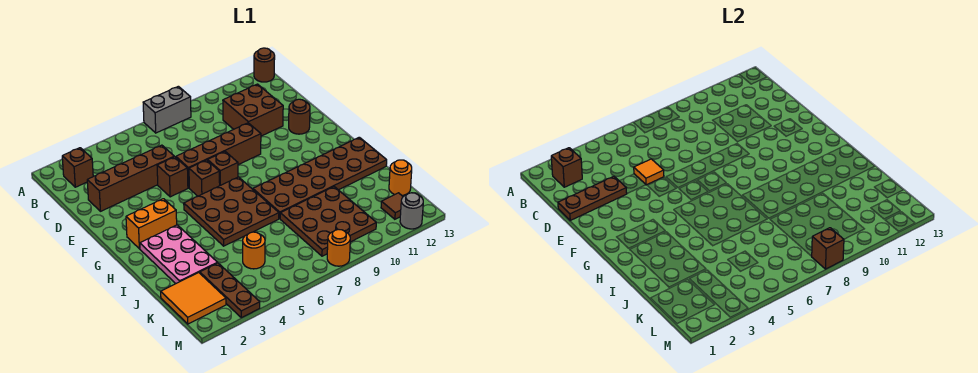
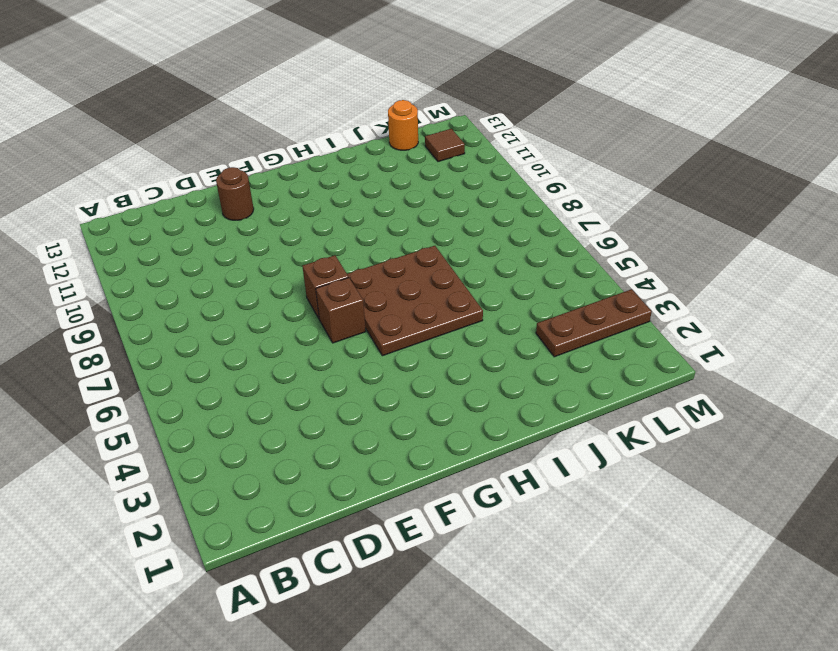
none -> grey 1x2 brick [143,86,191,133]
none -> brown 1x1 round brick [254,48,275,82]
none -> brown 1x1 brick [62,148,93,187]

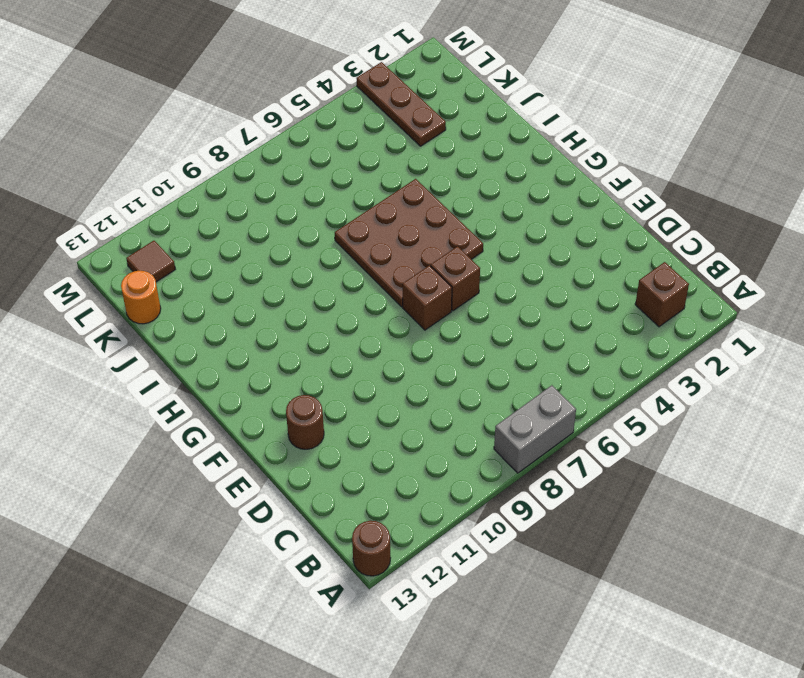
none -> brown 2x2 brick [223,84,283,136]
none -> brown 1x4 brick [87,145,174,211]
none -> brown 1x1 brick [157,157,188,197]

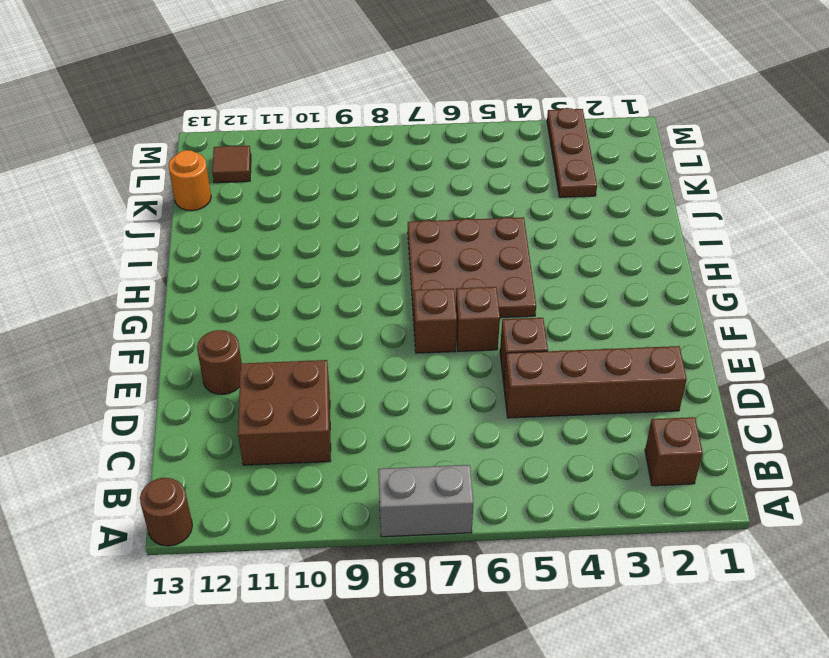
none -> brown 1x4 brick [176,123,261,188]
none -> orange 1x2 brick [126,199,177,249]
none -> pink 2x3 plate [140,225,217,284]

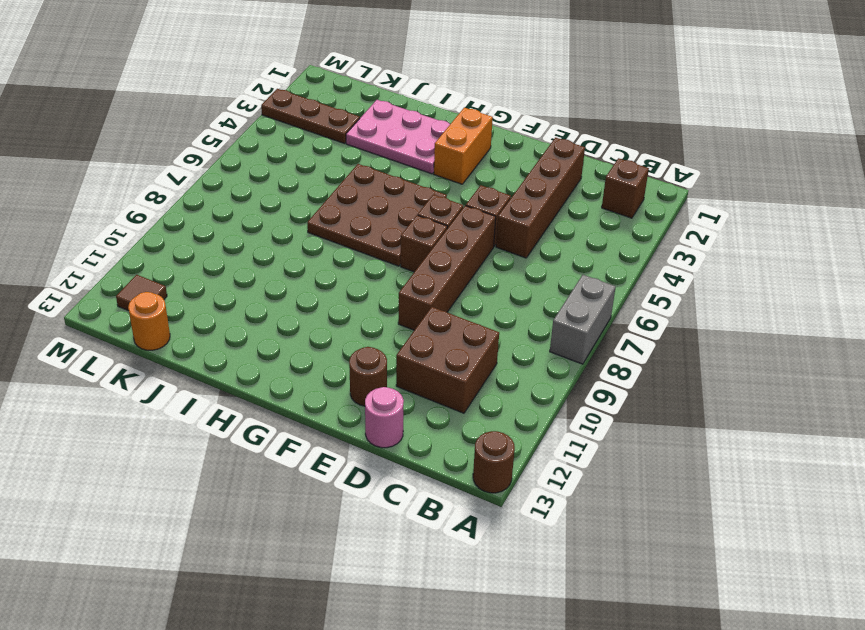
pink 1x1 round brick [365,387,404,448] -> none
none -> brown 2x6 plate [253,137,387,218]
none -> brown 3x3 plate [280,187,376,256]
none -> orange 2x2 tile [161,273,226,324]

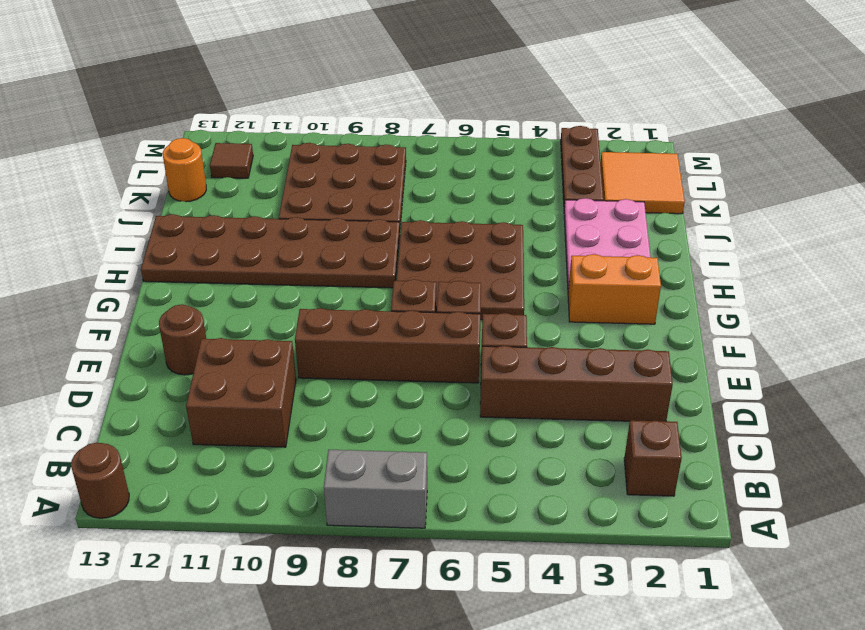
none -> orange 1x1 round brick [243,232,265,269]
none -> orange 1x1 round brick [327,229,350,266]
none -> grey 1x1 round brick [400,193,423,229]

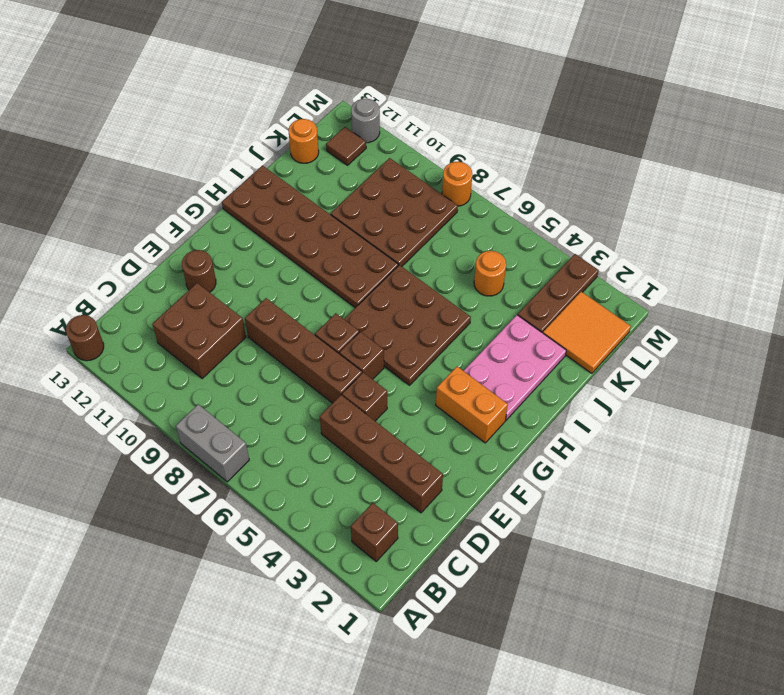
none -> brown 1x1 brick [551,148,582,187]
none -> brown 1x3 plate [558,176,627,220]
none -> orange 1x1 tile [634,159,664,185]

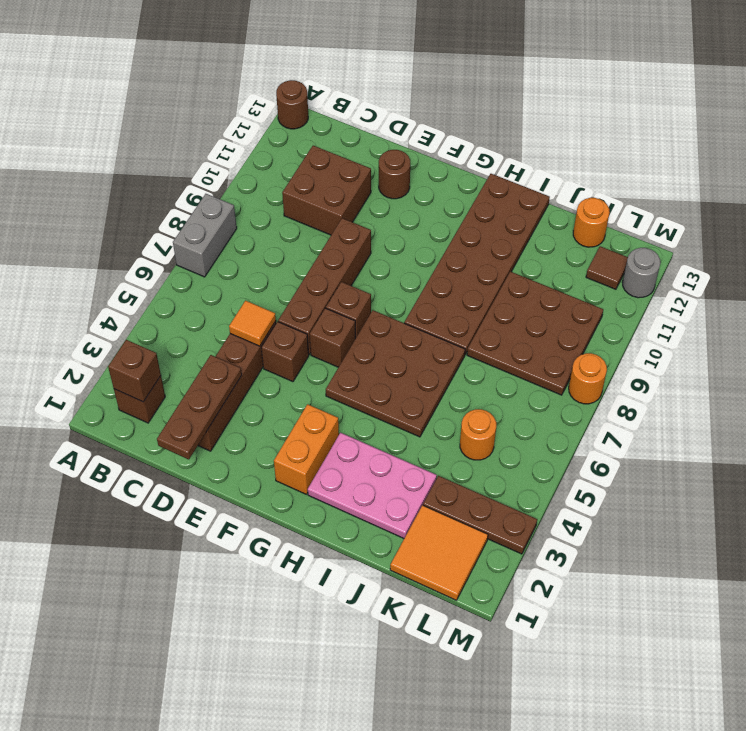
none -> brown 1x1 brick [812,228,844,269]

